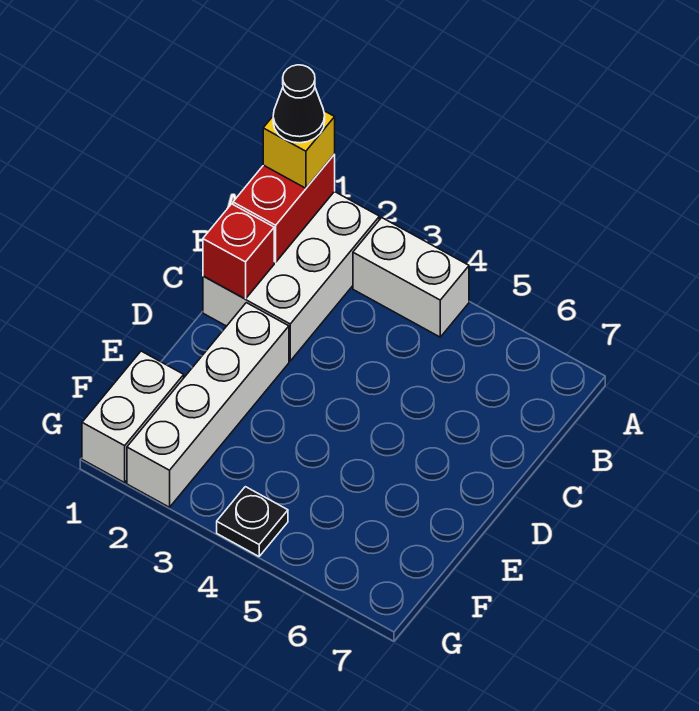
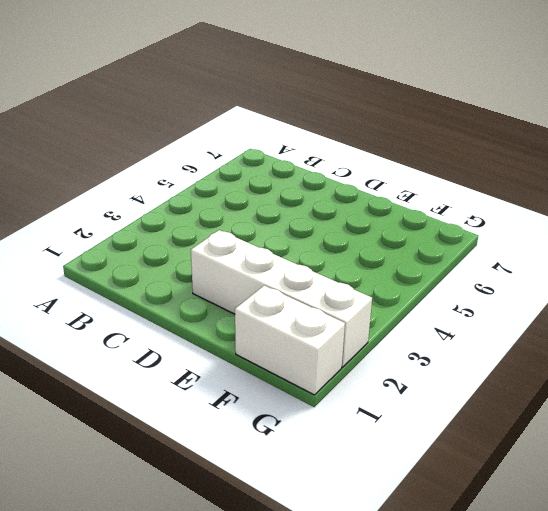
none -> white 2x3 brick [203,191,379,361]
none -> white 1x2 brick [353,218,469,337]

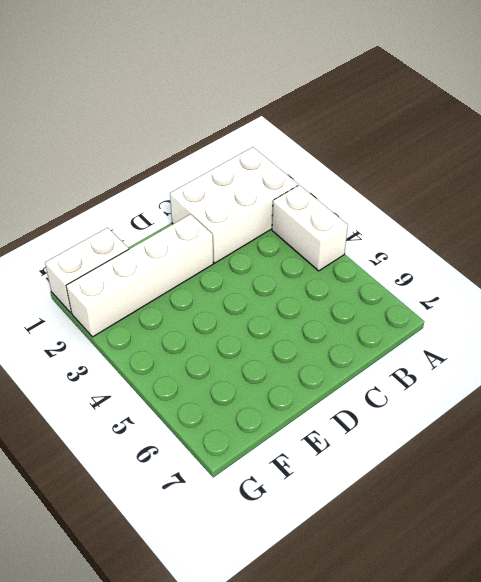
none -> black 1x1 plate [217,487,288,556]
none -> red 1x2 brick [233,154,335,262]

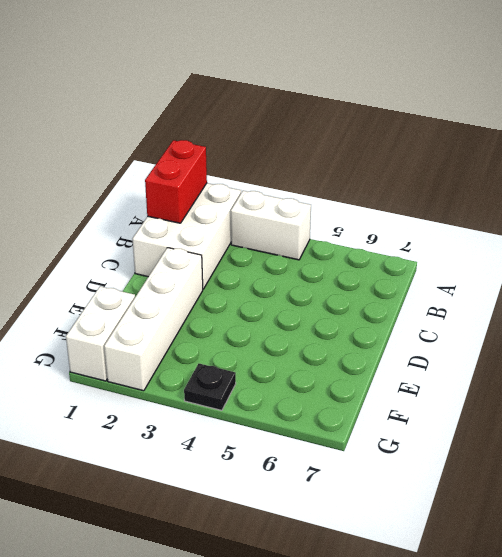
none -> red 1x1 brick [203,204,274,299]
none -> yellow 1x1 brick [263,111,335,188]

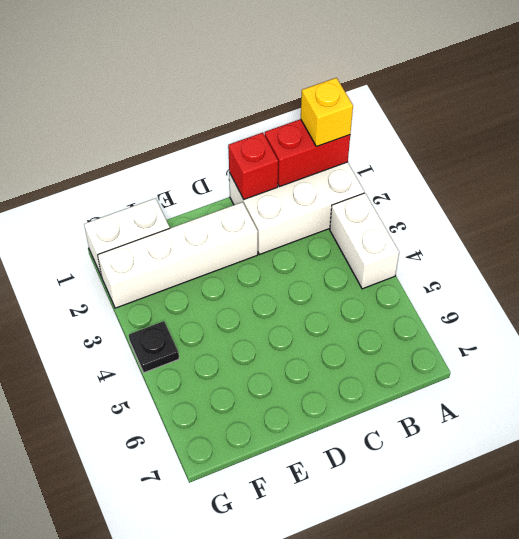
none -> black 1x1 cone [273,65,325,143]

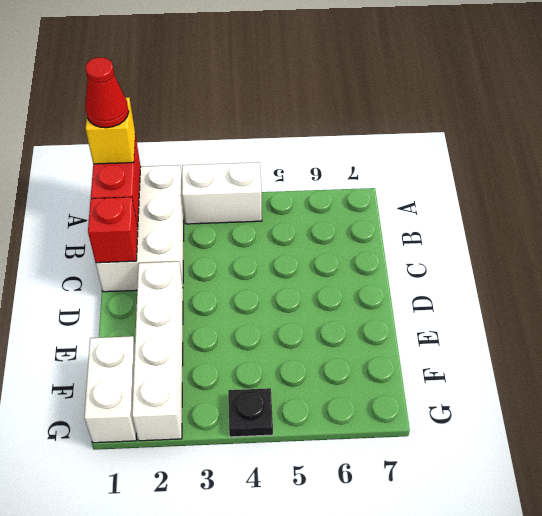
red 1x1 cone [85,57,129,128] -> black 1x1 cone [273,65,325,143]

